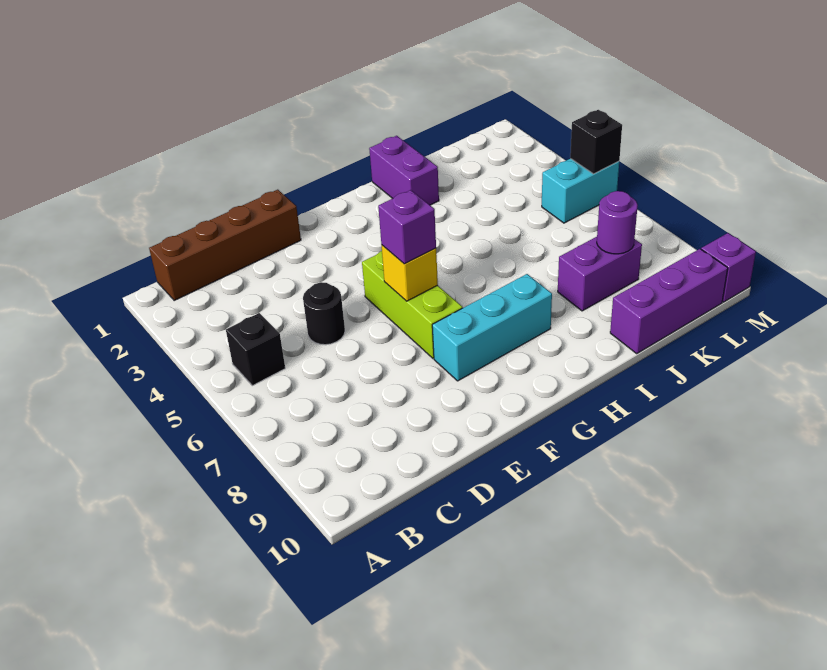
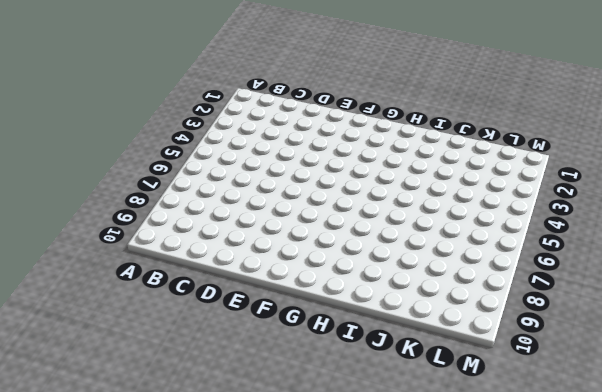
none -> brown 1x4 brick [149,190,301,300]
none -> black 1x1 brick [226,313,285,386]
none -> black 1x1 round brick [303,282,345,345]

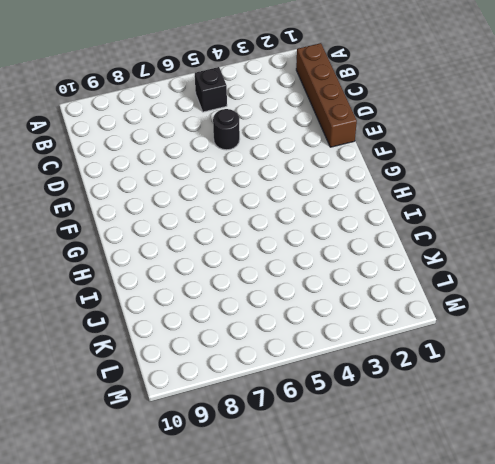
none -> lime 1x3 brick [362,251,462,358]
none -> cyan 1x3 brick [432,274,552,381]
none -> purple 1x2 brick [369,136,439,205]

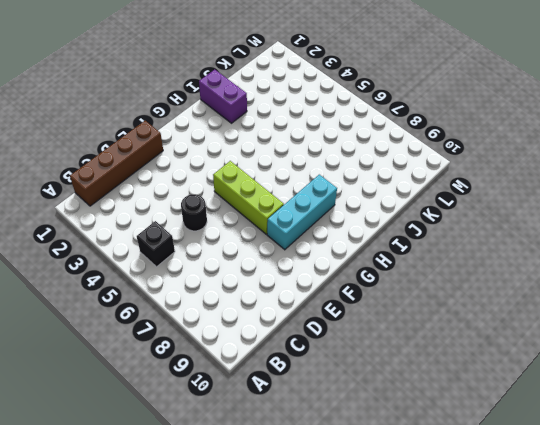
none -> purple 1x2 brick [558,237,642,311]
none -> purple 1x3 brick [610,249,728,353]
none -> cyan 1x2 brick [542,159,619,223]

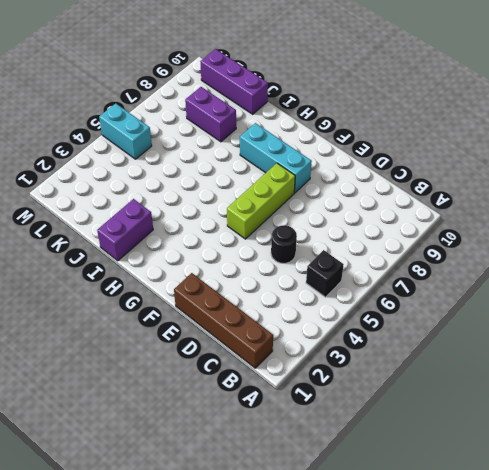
none -> purple 1x1 brick [701,233,756,302]
none -> yellow 1x1 brick [381,245,438,301]
none -> purple 1x1 round brick [597,191,638,254]

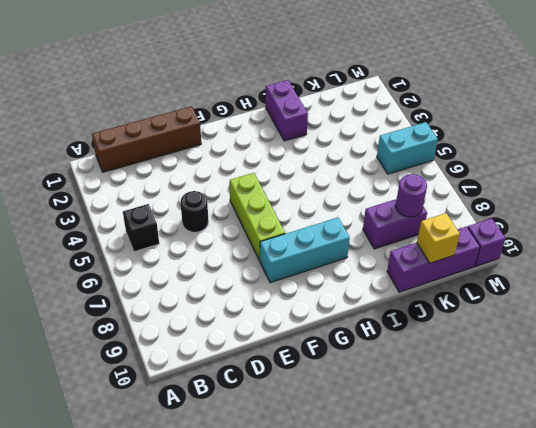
yellow 1x1 brick [417,213,460,263] -> yellow 1x1 brick moved to [381,245,438,301]
none -> black 1x1 brick [570,110,622,174]
none -> purple 1x1 brick [378,190,436,264]

